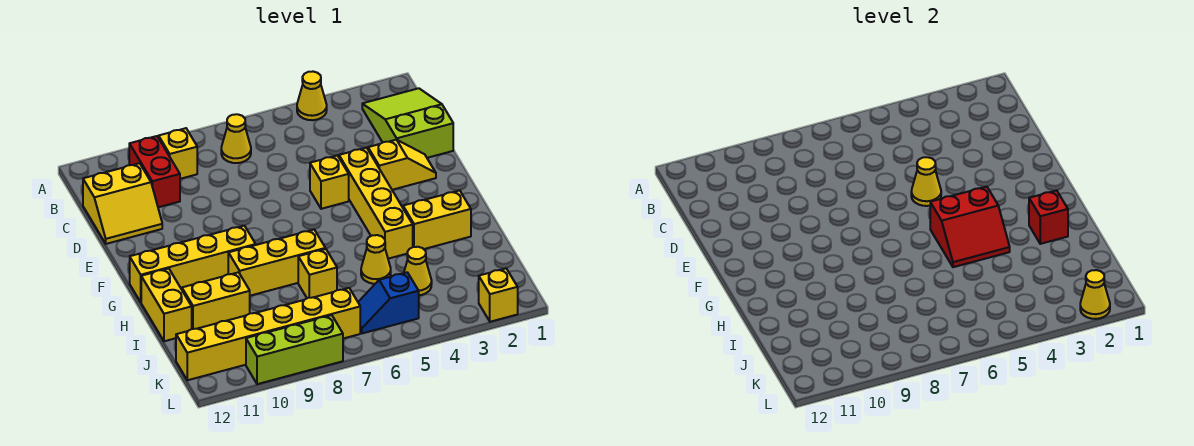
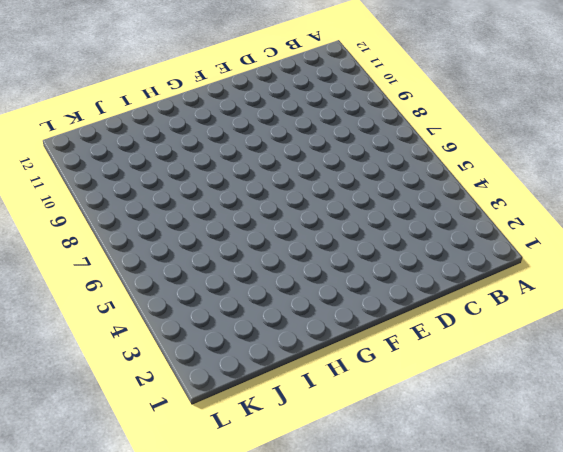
none -> yellow 1x1 cone [297,72,327,120]
none -> lime 2x3 slope [362,88,453,158]
none -> yellow 1x1 cone [221,114,251,163]

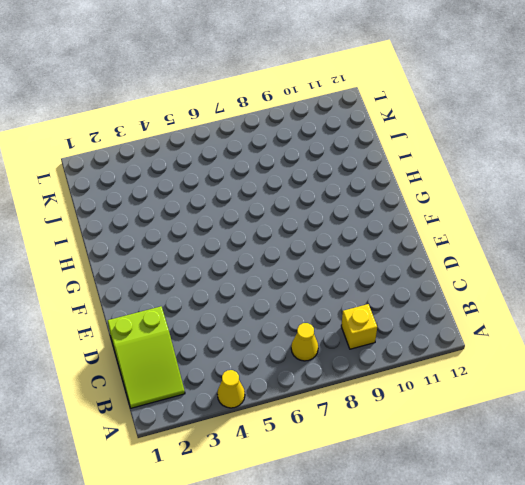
none -> red 1x2 brick [129,136,180,207]
none -> yellow 2x2 slope [83,163,162,244]
none -> yellow 1x2 slope [368,140,436,190]

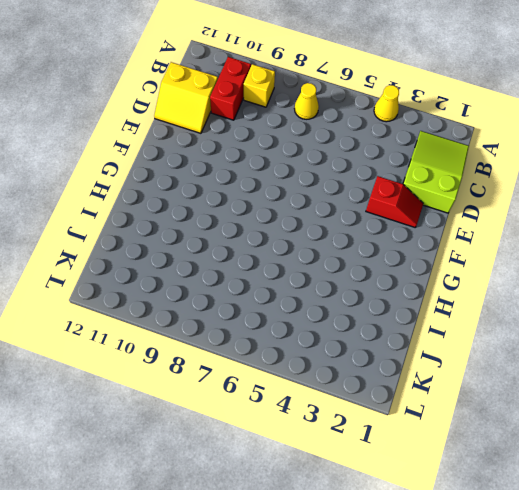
red 1x2 slope [366,176,423,228] -> yellow 1x2 slope [368,140,436,190]
none -> yellow 1x4 brick [339,148,413,259]
none -> yellow 1x1 brick [310,155,349,209]
none -> yellow 1x4 brick [130,226,256,302]

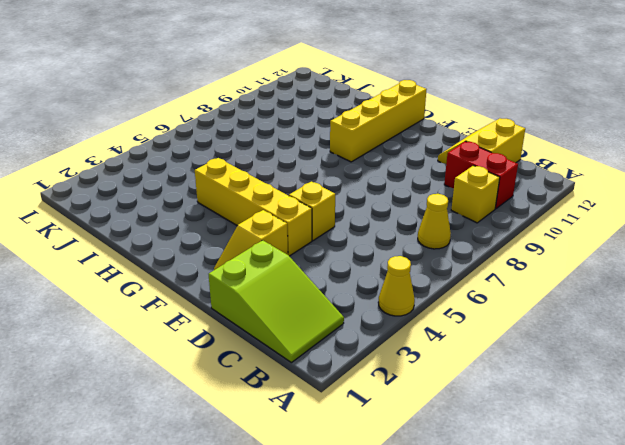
none -> yellow 1x2 brick [403,190,471,249]
none -> yellow 1x3 brick [228,230,325,296]
none -> yellow 1x2 brick [141,268,192,341]

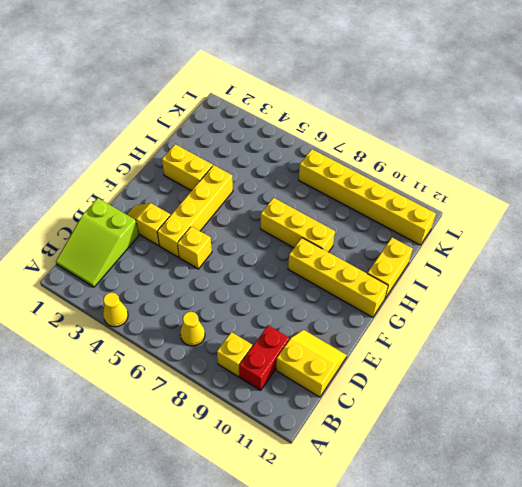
none -> yellow 1x1 cone [361,235,391,284]
none -> yellow 1x1 brick [298,249,337,298]
none -> yellow 1x2 brick [182,272,250,329]

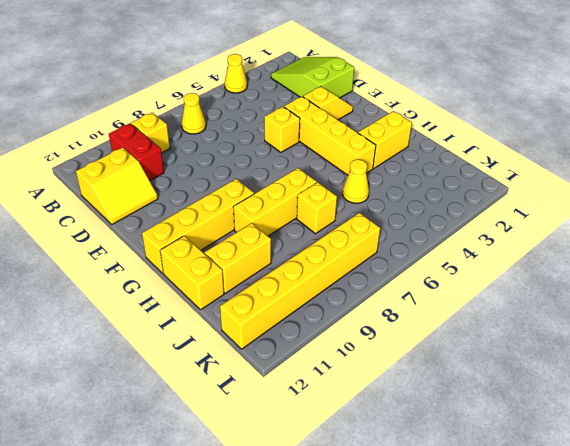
none -> yellow 1x1 cone [404,247,432,295]
none -> blue 1x2 slope [358,272,419,333]
none -> yellow 1x1 brick [479,269,518,322]

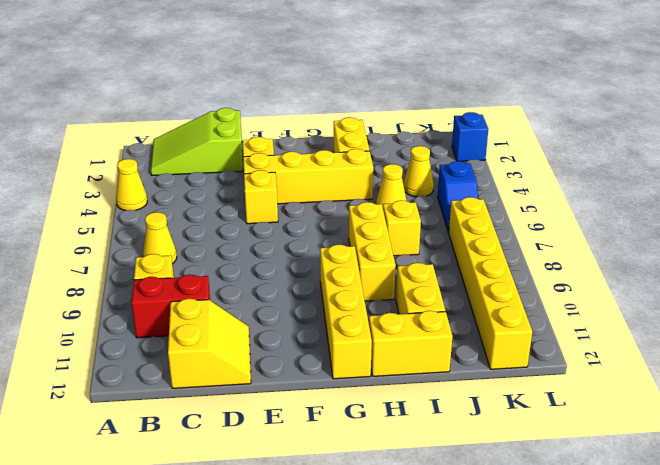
blue 1x1 brick [452,112,488,161] -> yellow 1x1 brick [479,269,518,322]
none -> lime 1x3 brick [246,315,343,384]
none -> yellow 1x1 cone [911,157,941,206]
none -> red 2x2 slope [930,187,1010,267]

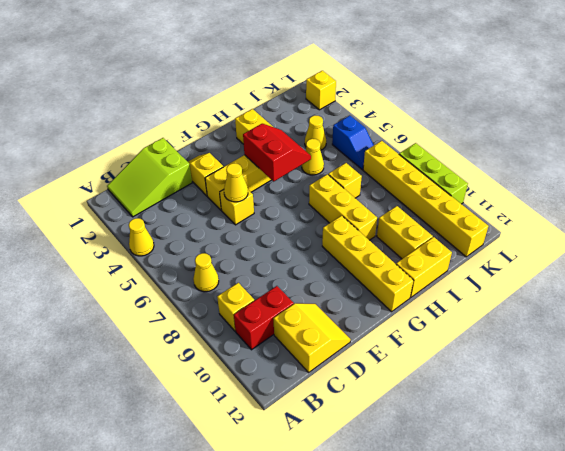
none -> red 1x1 brick [1029,190,1068,244]
none -> yellow 1x1 cone [1080,270,1110,319]

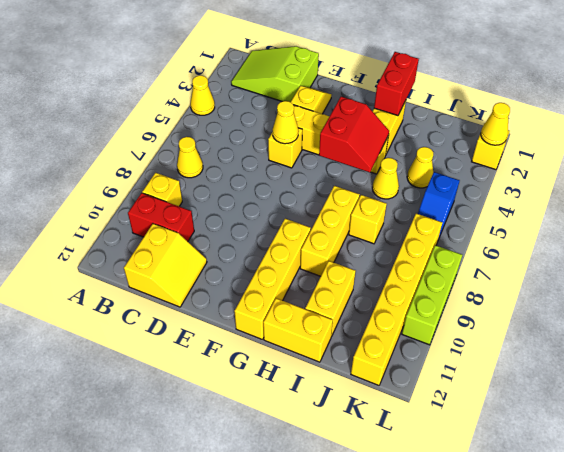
red 1x2 brick [374,52,419,116] -> red 1x1 brick [1029,190,1068,244]

